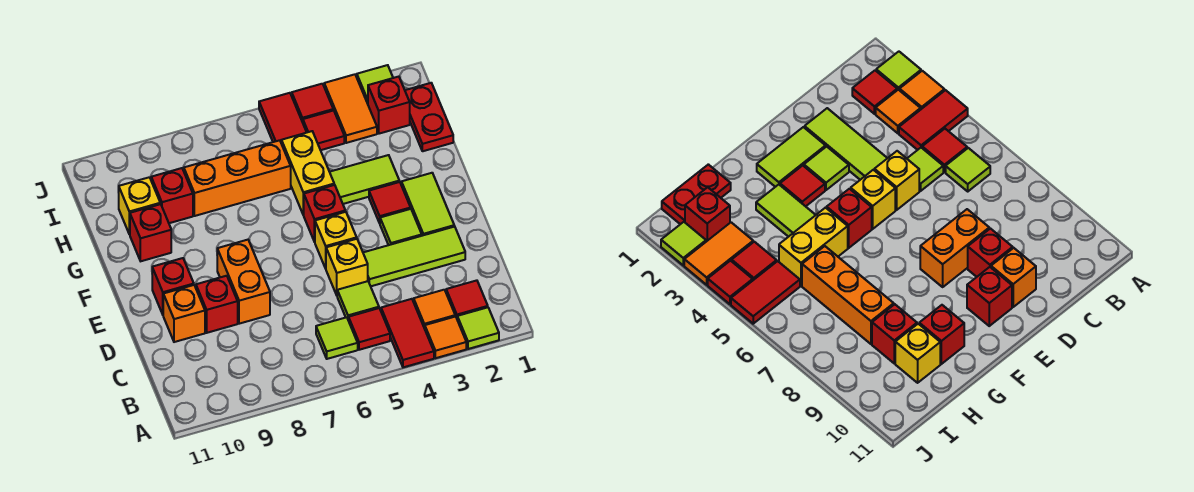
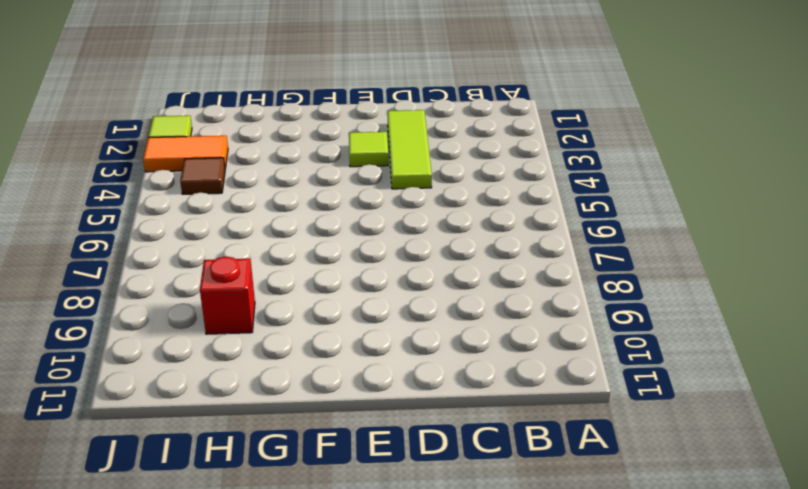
brown 1x1 tile [180,158,225,194] -> red 1x1 tile [303,110,344,150]
none -> lime 1x1 tile [457,307,499,349]
none -> orange 1x1 tile [425,317,466,358]
none -> red 1x2 tile [381,299,434,367]
none -> red 1x1 tile [446,280,488,318]

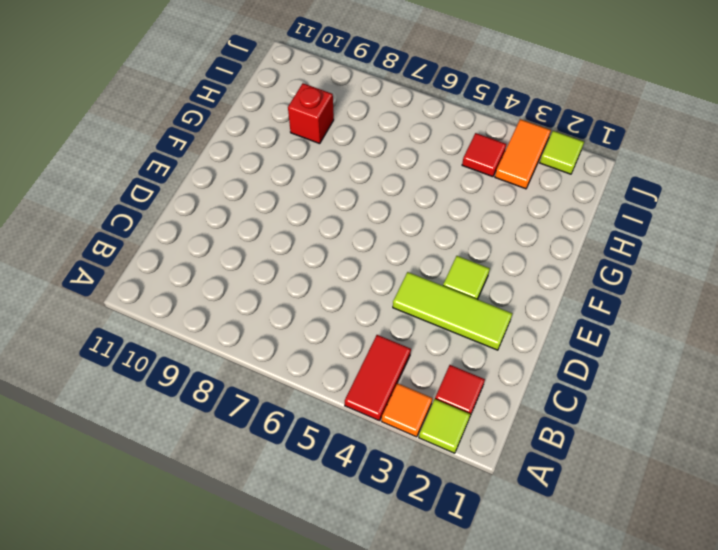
none -> orange 1x1 tile [414,290,455,328]
none -> red 1x1 tile [349,308,390,350]
none -> lime 1x1 tile [316,317,358,359]
none -> lime 1x1 tile [337,281,379,321]

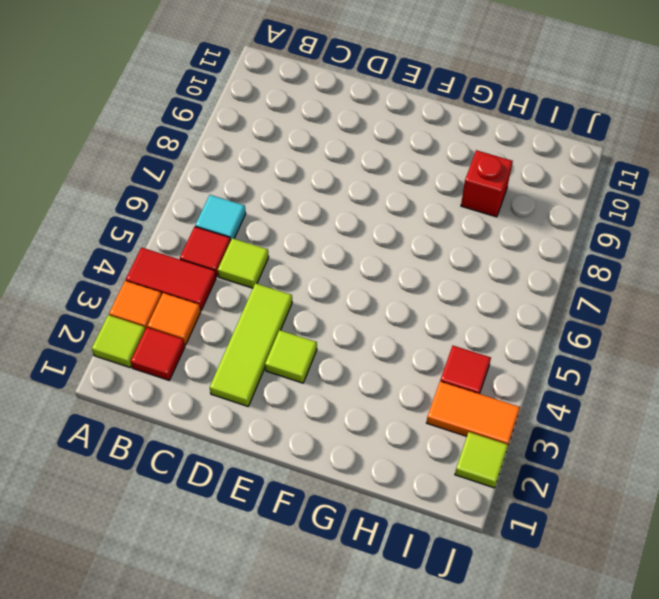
cyan 1x1 tile [195,195,246,240] -> lime 1x1 tile [316,317,358,359]
none -> yellow 1x1 brick [326,239,368,295]
none -> orange 1x2 brick [217,240,270,324]
none -> red 1x1 brick [196,276,238,333]
none -> orange 1x1 brick [163,285,205,342]

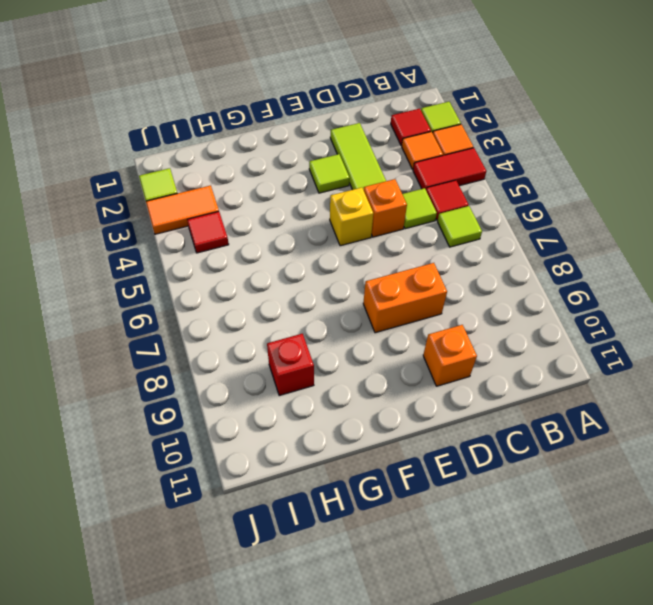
orange 1x1 brick [364,179,407,237] -> yellow 1x1 brick [326,239,368,295]
none -> red 1x1 brick [196,276,238,333]
none -> lime 1x2 tile [401,173,454,236]
none -> red 1x1 brick [152,258,194,314]
none -> red 1x1 tile [369,182,411,223]

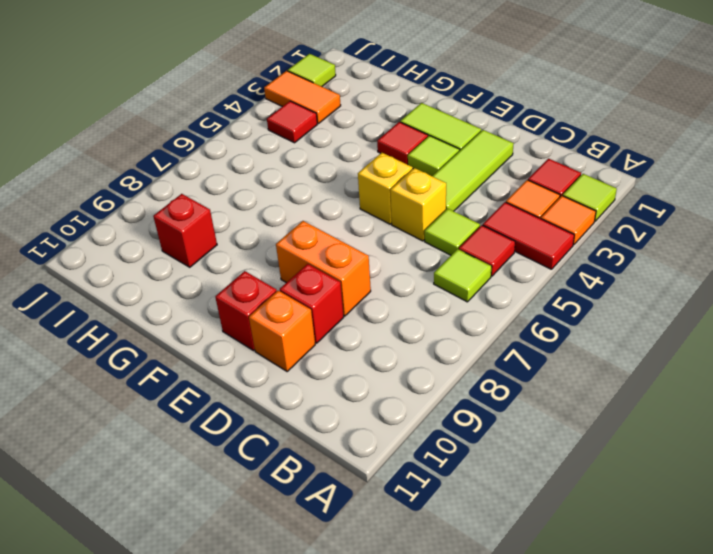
none -> red 1x1 brick [304,185,345,242]
none -> lime 1x2 tile [330,155,399,204]
none -> yellow 1x2 brick [281,131,334,215]
none -> red 1x1 brick [130,204,171,261]

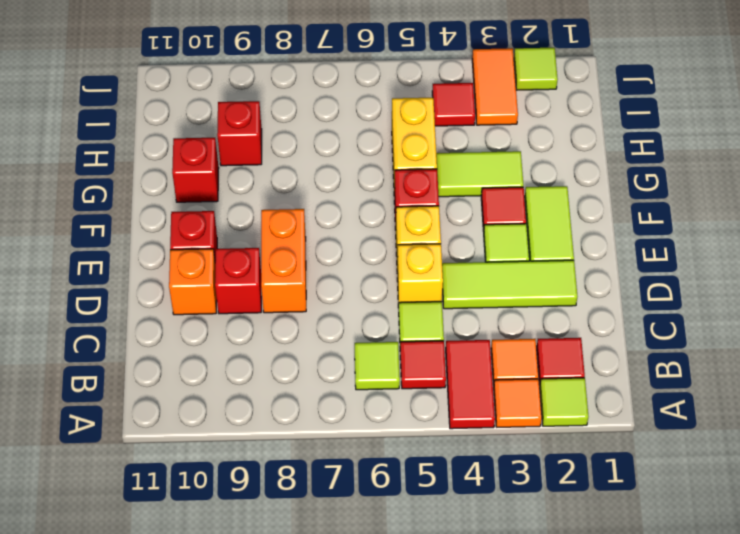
none -> red 1x2 plate [405,83,453,151]
none -> orange 1x3 brick [183,140,291,216]
none -> yellow 1x1 brick [118,177,160,234]
none -> red 1x1 brick [368,77,410,134]

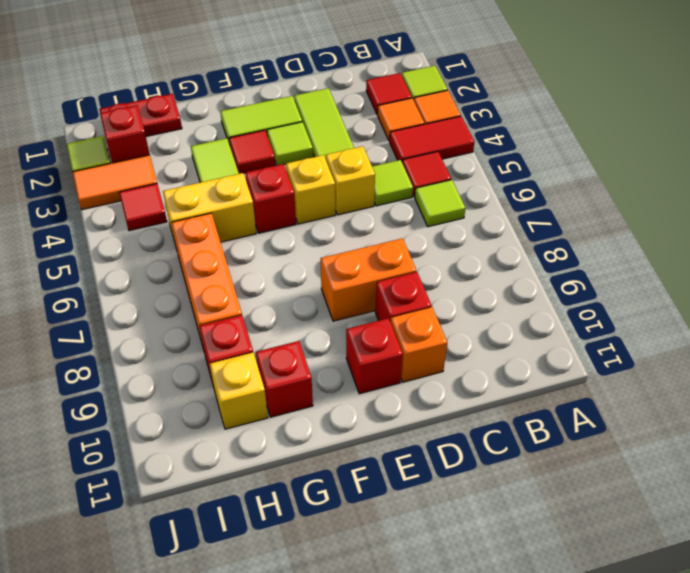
none -> red 1x2 tile [259,93,307,142]
none -> red 1x1 tile [292,84,333,122]

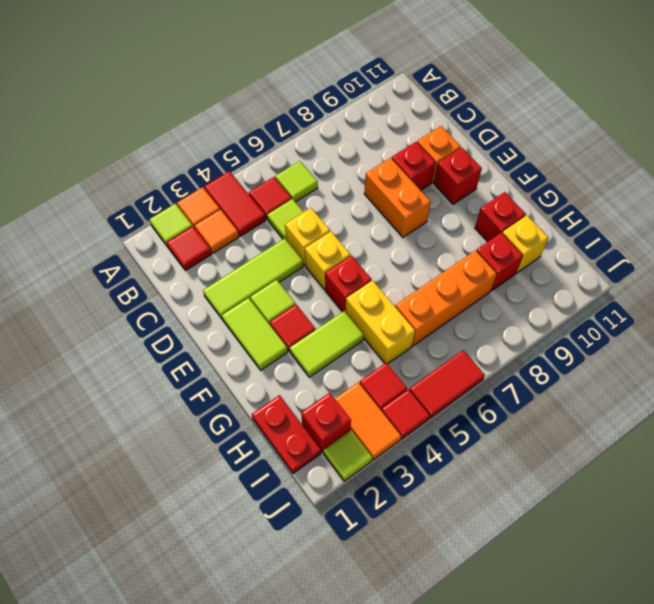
red 1x2 tile [410,350,485,418] -> red 1x2 tile turned to [259,93,307,142]

